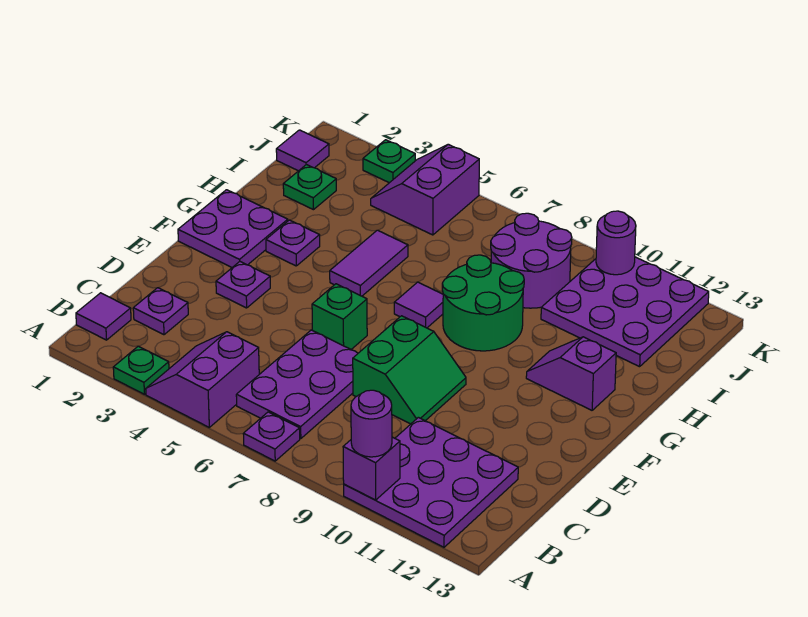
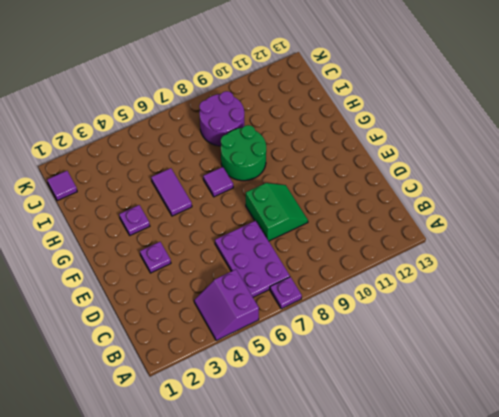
none -> green 1x1 plate [113,346,169,394]
none -> purple 3x3 plate [344,417,518,547]
none -> purple 1x1 tile [76,293,131,340]

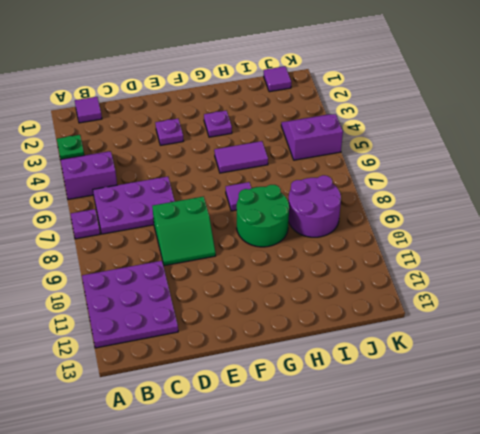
none -> purple 1x1 plate [133,288,188,335]
none -> green 1x1 brick [312,284,367,349]
none -> purple 2x2 plate [178,190,288,267]

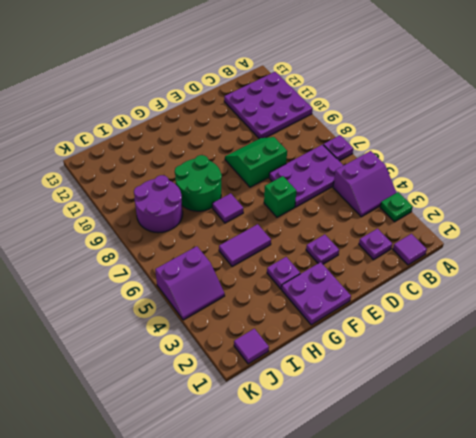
none -> purple 1x2 slope [526,337,616,410]
none -> green 1x1 plate [283,165,336,210]
none -> purple 3x3 plate [541,257,709,367]

